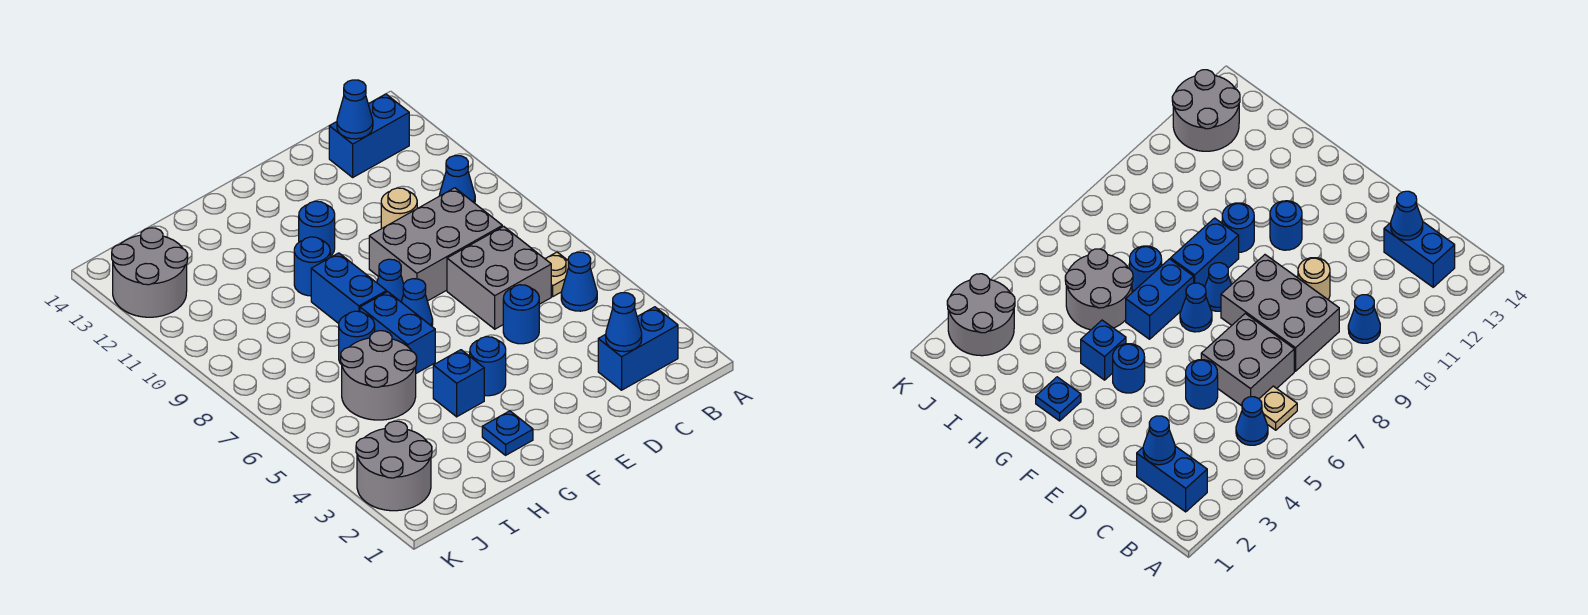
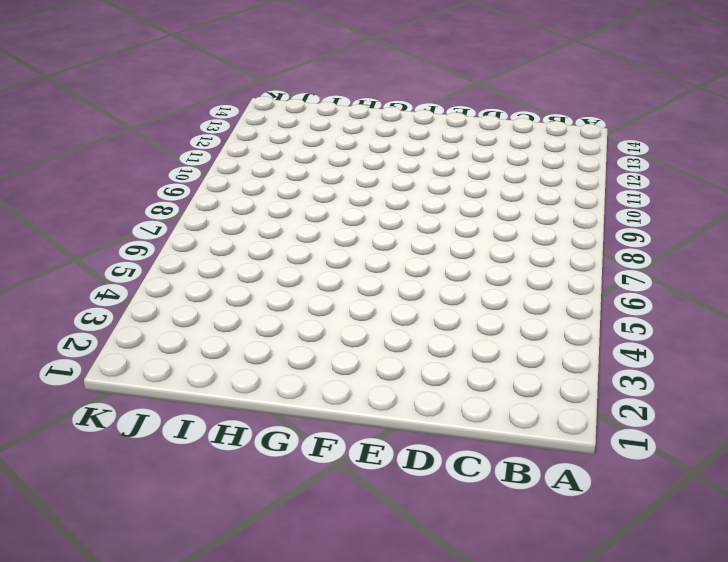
none -> blue 1x2 brick [598,307,678,390]
none -> blue 1x1 cone [561,252,597,311]
none -> tan 1x1 plate [545,252,568,296]

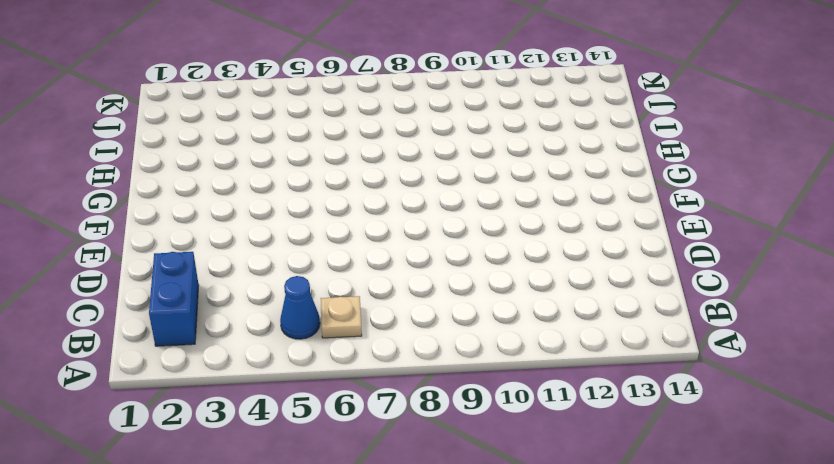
none -> blue 1x1 cone [439,156,475,203]
none -> blue 1x2 brick [329,94,409,177]
none -> grey 2x2 brick [447,226,551,329]

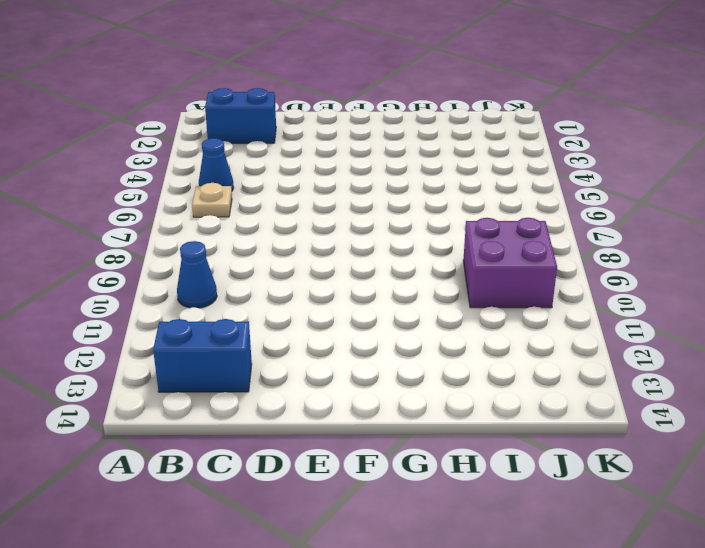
purple 2x2 brick [463,218,557,308] -> none
none -> grey 2x2 brick [447,226,551,329]
none -> grey 2x3 brick [369,188,502,301]
none -> blue 1x1 round brick [503,285,539,344]

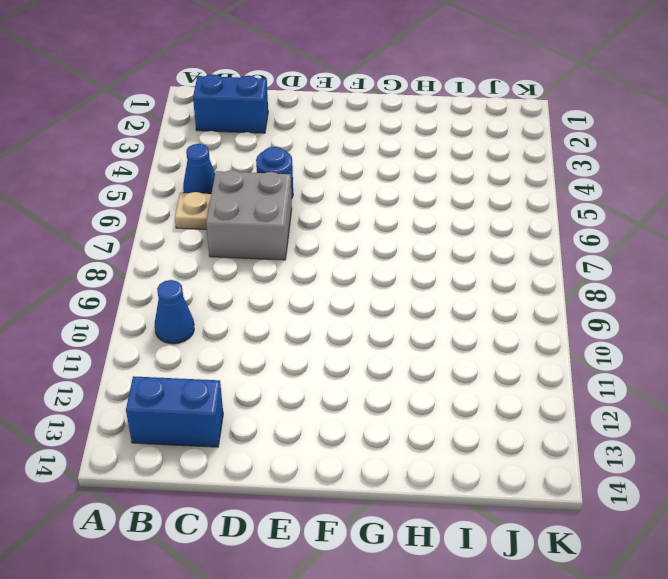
none -> grey 2x3 brick [369,188,502,301]
none -> tan 1x1 round brick [381,188,417,229]
none -> blue 1x1 round brick [470,337,506,396]

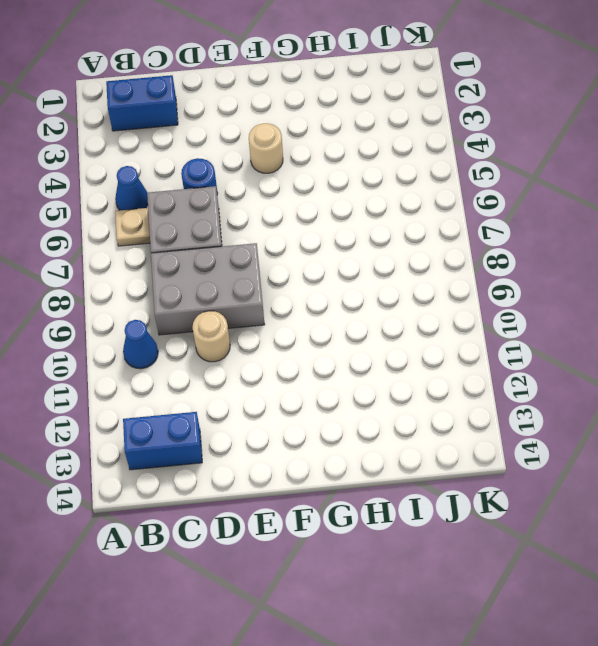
tan 1x1 round brick [249,123,283,173] -> blue 1x1 round brick [470,337,506,396]
none -> blue 1x1 cone [401,279,433,326]
none -> blue 1x1 cone [377,259,404,302]
none -> blue 1x1 round brick [299,201,335,256]

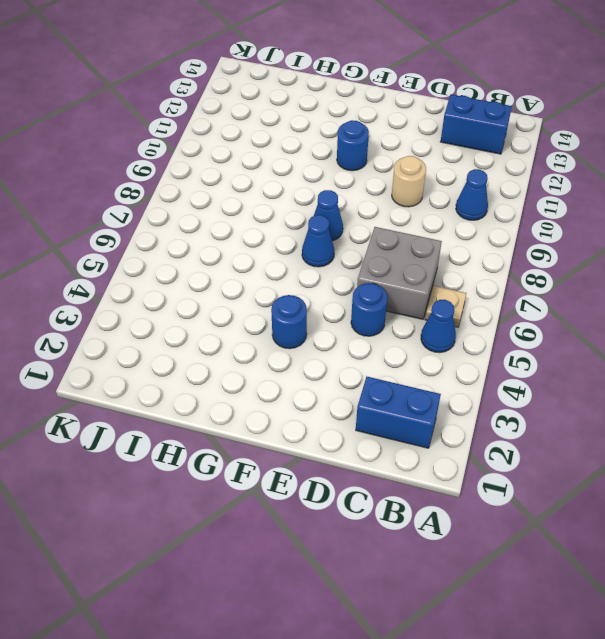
none -> grey 2x3 brick [369,188,502,301]
none -> blue 1x1 plate [482,411,533,455]
none -> blue 1x1 brick [433,350,484,417]

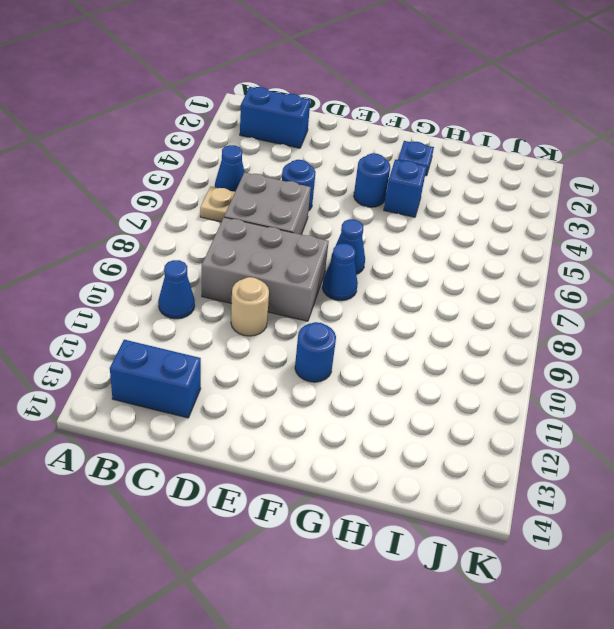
none -> blue 1x2 brick [360,292,435,373]
none -> blue 1x2 brick [311,253,387,324]
none -> blue 1x1 round brick [294,237,330,296]

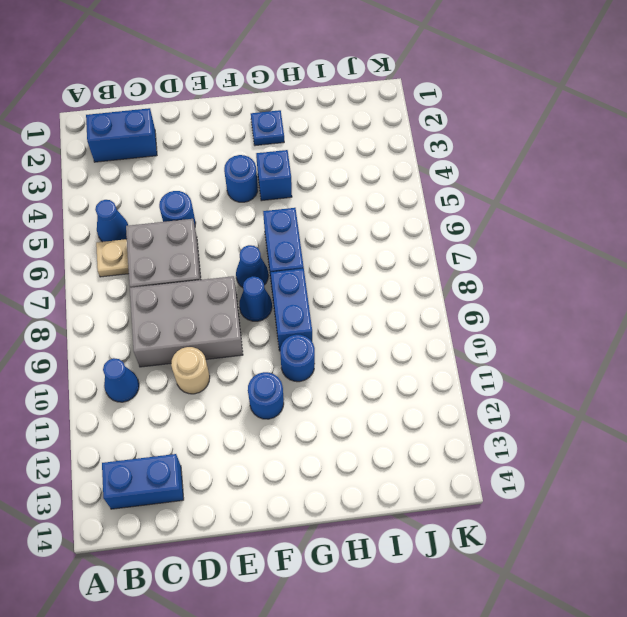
none -> grey 2x2 round brick [341,331,417,420]
none -> blue 1x1 round brick [339,311,375,365]
none -> grey 2x2 round brick [356,421,432,511]

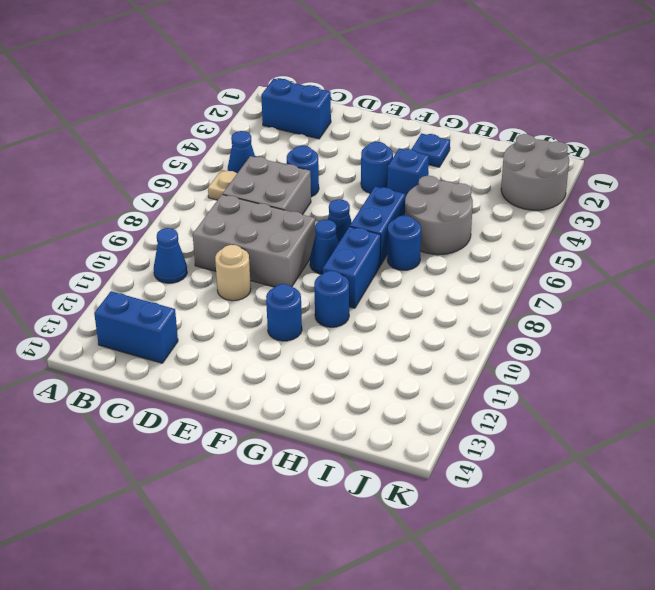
none -> grey 2x2 round brick [112,228,188,317]
none -> blue 1x1 cone [606,293,642,352]
none -> blue 1x1 cone [337,80,373,139]

